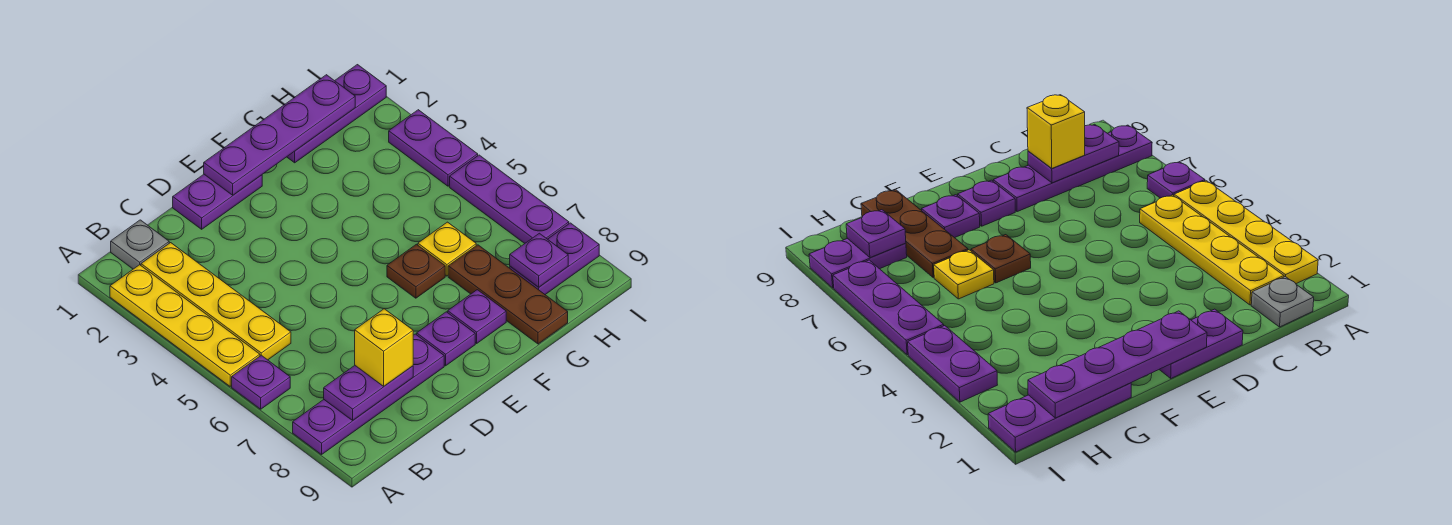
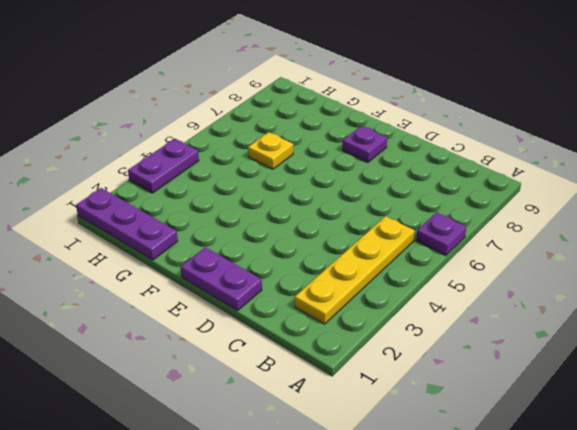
none -> yellow 1x4 plate [110,265,260,386]
none -> purple 1x4 plate [293,334,444,455]
none -> grey 1x1 plate [111,220,169,269]

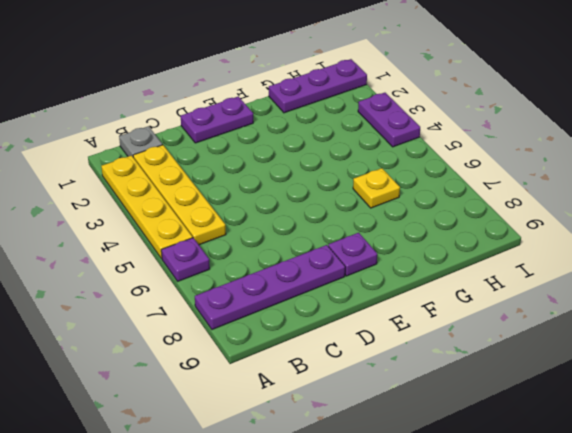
none -> brown 1x1 plate [387,244,445,298]
none -> purple 1x1 plate [448,290,506,343]
none -> brown 1x3 plate [448,245,568,344]

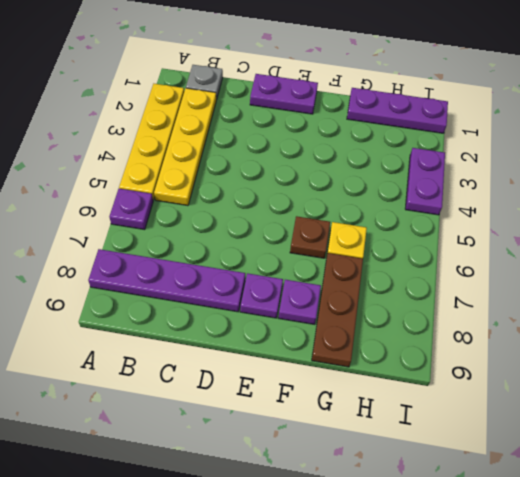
none -> purple 1x2 plate [510,223,599,295]
none -> purple 1x3 plate [450,155,569,243]
none -> purple 1x2 plate [324,366,413,420]

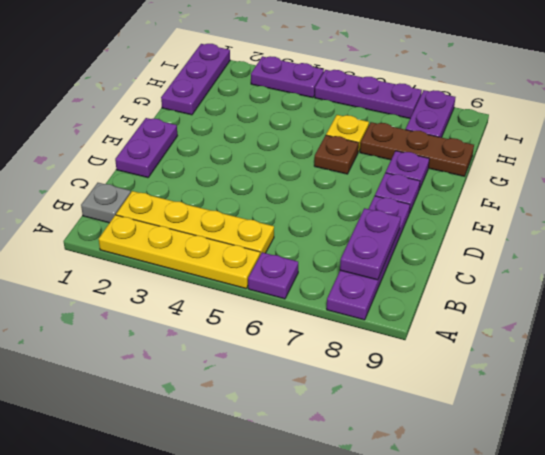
none -> purple 1x4 plate [204,75,355,195]
none -> purple 1x1 plate [510,233,568,287]
none -> yellow 1x1 brick [355,309,413,386]

